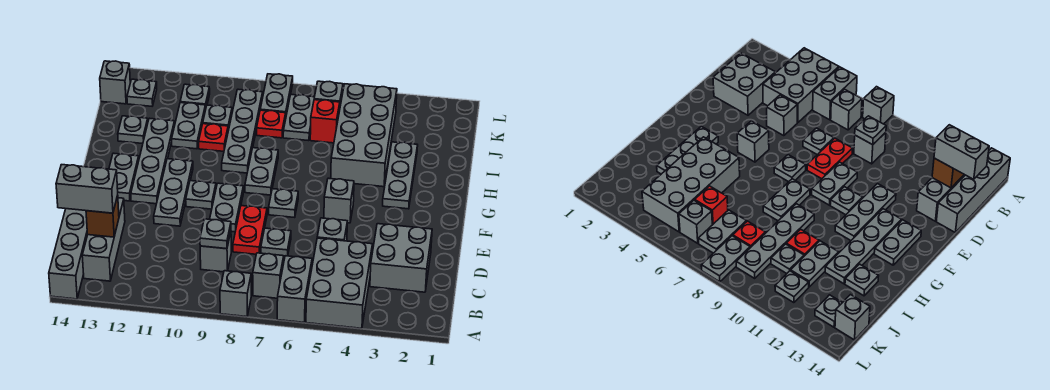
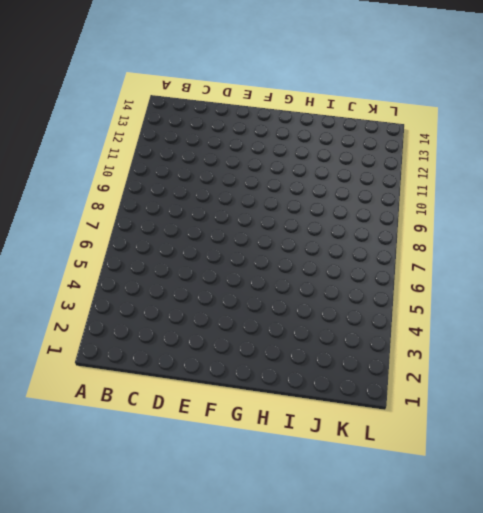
none -> grey 2x3 brick [306,238,372,328]
none -> grey 1x2 brick [277,256,312,322]
none -> grey 1x1 brick [220,271,251,317]
none -> grey 1x4 brick [49,209,88,299]

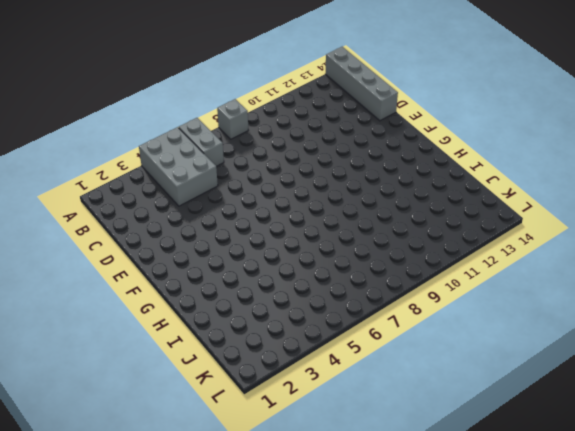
none -> grey 1x1 brick [253,253,284,298]
none -> grey 1x3 brick [82,198,125,281]
none -> grey 2x2 brick [370,224,432,292]
none -> grey 1x1 brick [200,232,231,272]

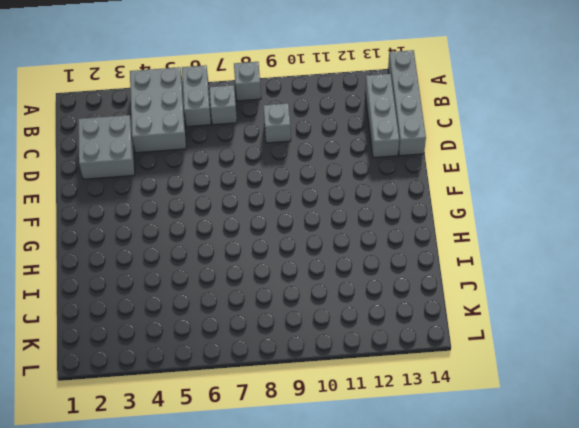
none -> grey 1x1 brick [317,218,347,241]
none -> grey 1x1 plate [261,228,291,257]
none -> red 1x2 plate [233,206,267,254]
none -> grey 1x2 plate [210,183,243,232]

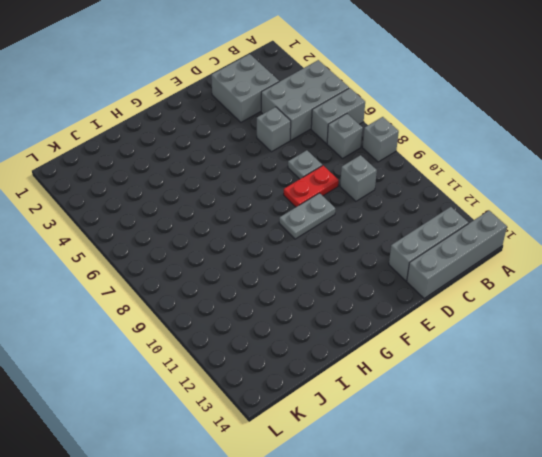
none -> grey 1x3 plate [154,159,193,226]
none -> grey 1x1 brick [324,178,354,223]
none -> grey 1x1 plate [269,189,298,218]
none -> grey 1x1 plate [186,181,216,209]

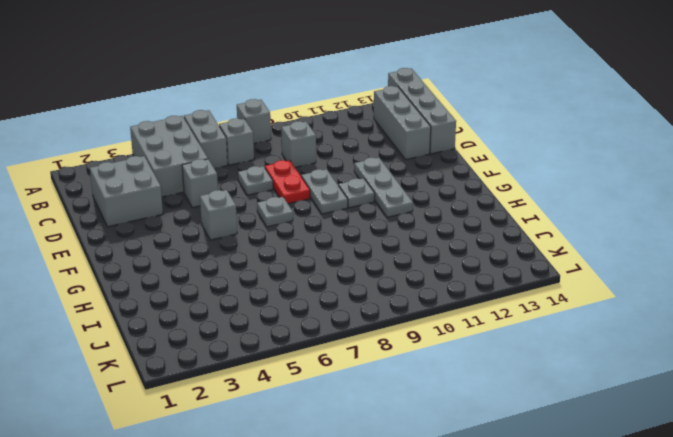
none -> grey 1x4 plate [131,118,175,204]
none -> grey 1x2 plate [109,153,139,201]
none -> grey 1x3 plate [383,142,418,209]
none -> grey 1x2 plate [245,148,278,195]

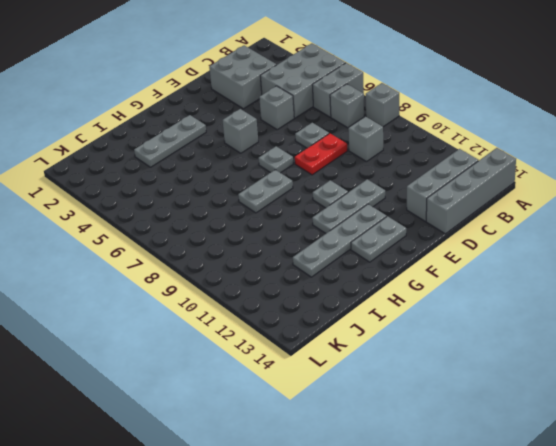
none -> grey 1x2 plate [210,183,243,232]
none -> grey 2x4 brick [331,84,397,187]
none -> grey 1x4 plate [222,89,263,173]
none -> red 1x1 plate [199,124,228,151]

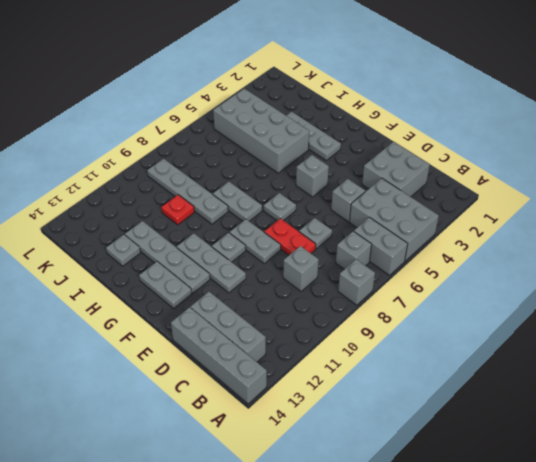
none -> grey 1x2 plate [172,103,205,149]
none -> red 1x1 brick [310,100,340,143]
none -> grey 1x2 plate [283,95,314,141]
none -> red 1x1 plate [257,110,286,138]

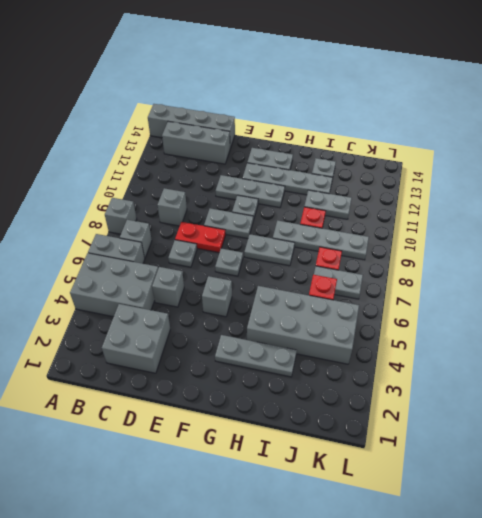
none -> grey 1x1 plate [203,105,232,130]
none -> grey 1x1 brick [314,81,343,106]
none -> grey 1x2 plate [260,74,293,115]
none -> grey 1x1 plate [180,84,210,110]

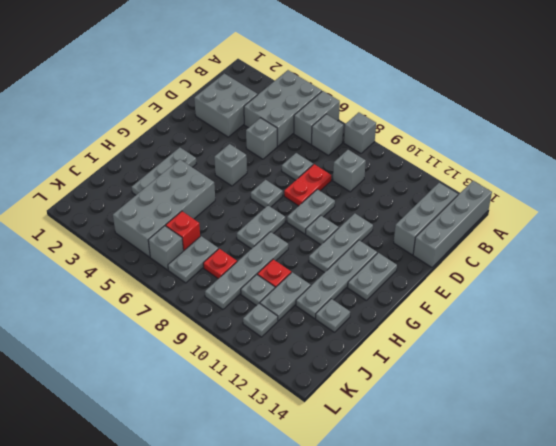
none -> grey 1x2 plate [260,74,293,115]
none -> grey 1x1 plate [127,79,157,106]
none -> grey 1x1 brick [100,61,130,104]
none -> grey 1x1 plate [200,219,231,249]

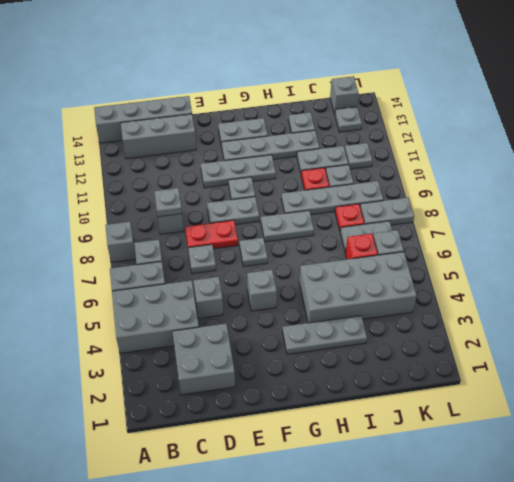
none -> brown 1x1 brick [86,195,119,237]
none -> grey 1x2 brick [56,165,118,213]

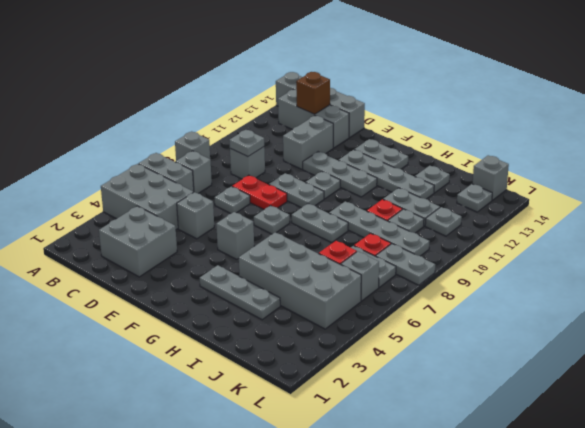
grey 1x2 brick [283,116,333,169] -> grey 1x2 brick moved to [56,165,118,213]

